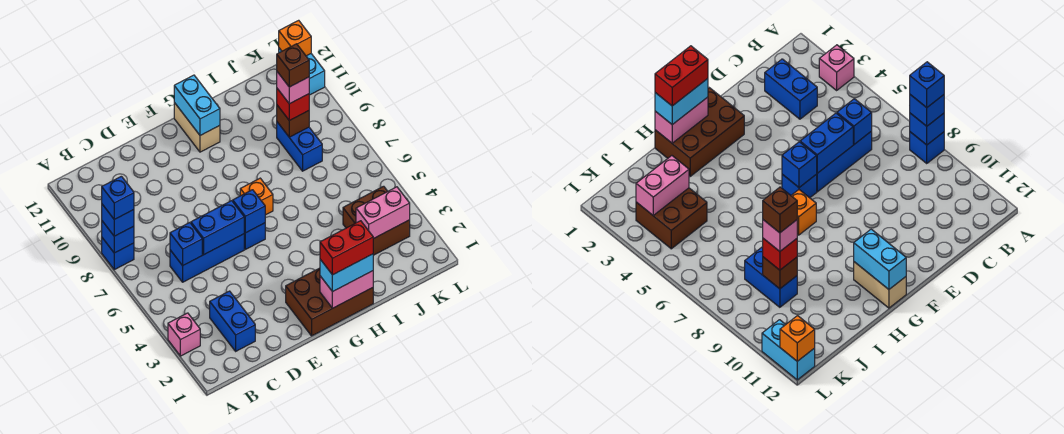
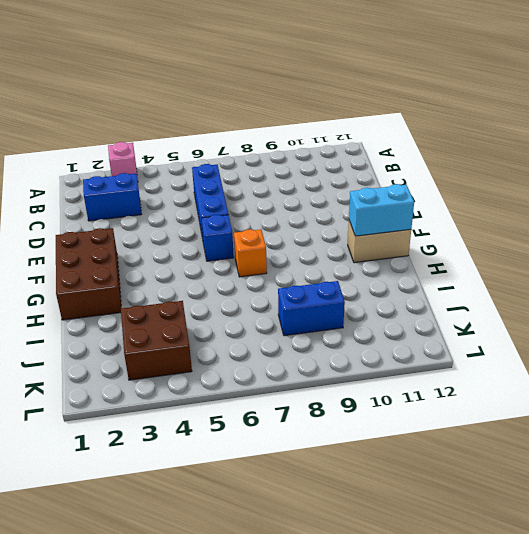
none -> blue 1x1 brick [102,238,134,270]
none -> cyan 1x2 brick [279,48,325,95]
none -> blue 1x1 brick [102,221,134,253]

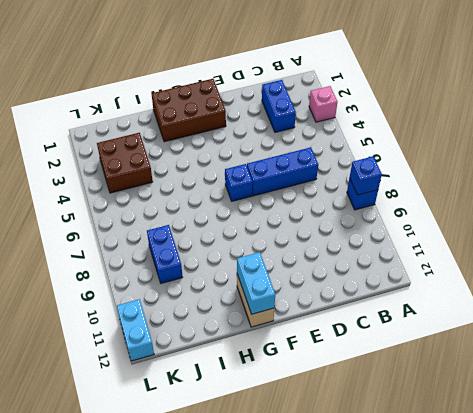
none -> orange 1x1 brick [240,178,273,215]
none -> blue 1x1 brick [170,223,202,266]
none -> blue 1x2 brick [191,201,244,255]

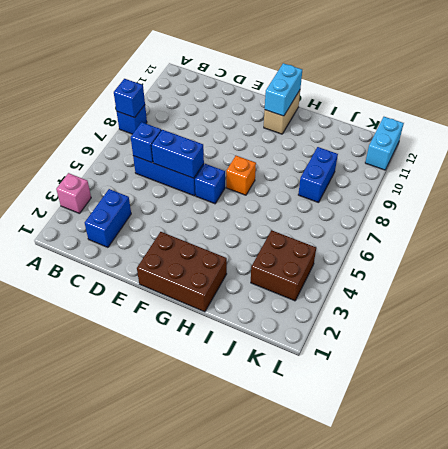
none -> blue 1x1 brick [233,190,265,233]
none -> pink 1x2 brick [320,271,373,308]
none -> pink 1x2 brick [356,187,410,239]

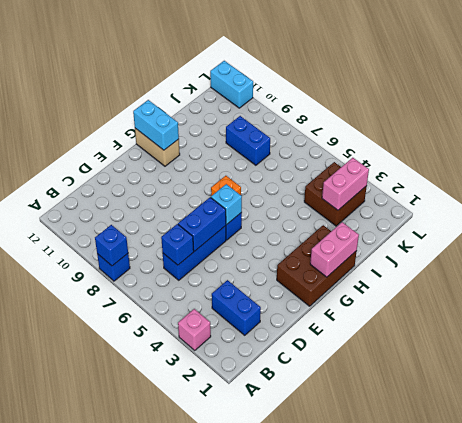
cyan 1x1 brick [211,184,242,225] -> blue 1x1 brick [233,190,265,233]
none -> brown 1x1 brick [277,105,309,137]
none -> orange 1x1 brick [279,20,311,56]
none -> blue 1x1 brick [102,204,134,236]

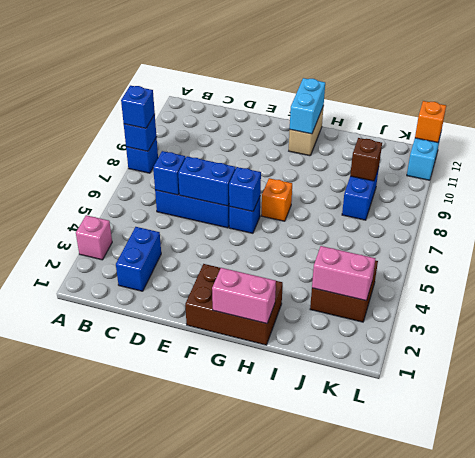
none -> cyan 1x2 brick [320,254,373,292]
none -> red 1x1 brick [277,89,309,121]
none -> blue 1x1 brick [102,176,134,219]

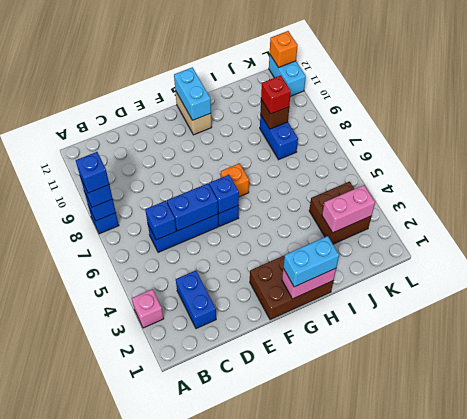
none -> red 1x2 brick [320,221,373,275]
none -> pink 1x1 brick [277,72,309,104]
none -> brown 1x1 brick [277,44,309,87]

